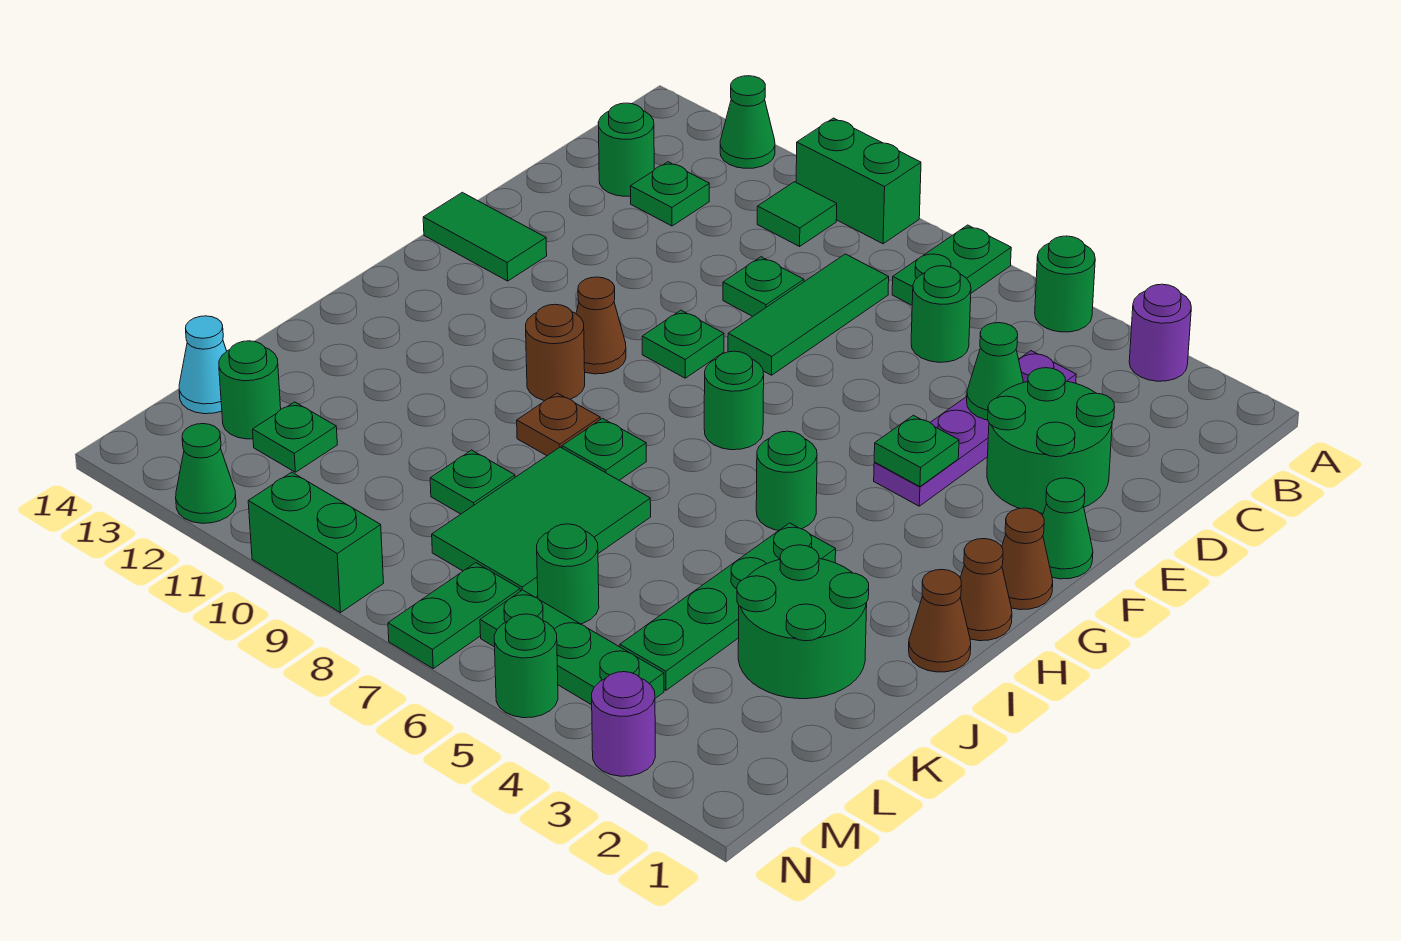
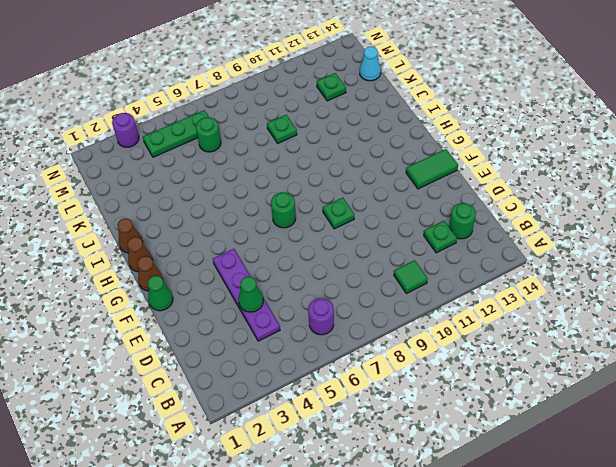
purple 1x1 round brick [308,298,334,335] -> purple 1x1 round brick moved to [1129,284,1191,381]
none -> green 1x1 round brick [1035,236,1095,332]
none -> green 1x2 plate [892,225,1011,305]
none -> green 1x2 brick [796,118,921,244]
none -> green 1x1 cone [720,76,775,168]

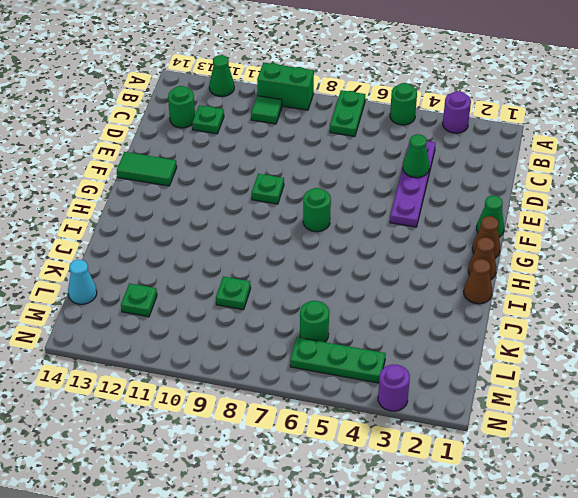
none -> green 1x1 round brick [911,266,971,362]
none -> green 1x3 tile [728,254,889,375]
none -> green 2x2 round brick [987,368,1115,513]
none -> green 1x1 plate [723,257,804,317]

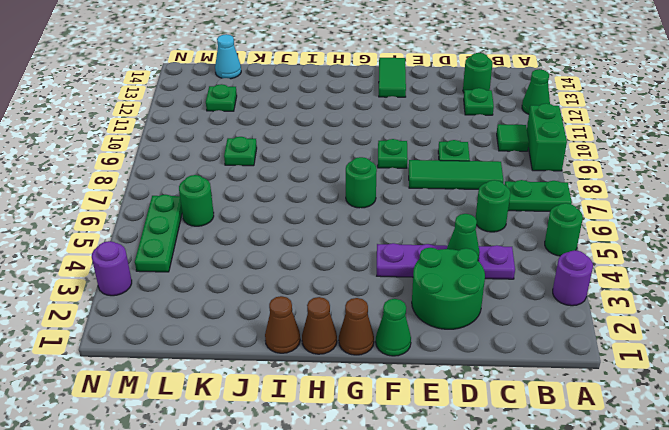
none -> brown 1x1 cone [576,277,626,374]
none -> green 1x1 round brick [756,431,817,530]
none -> brown 1x1 round brick [526,304,585,401]
none -> green 1x4 plate [620,523,836,690]

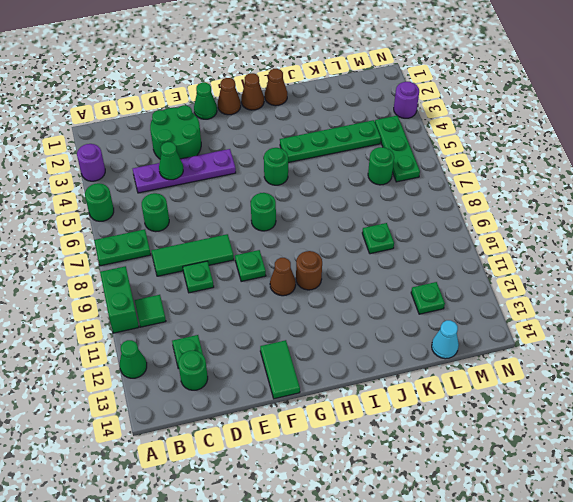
none -> green 1x1 plate [562,419,646,480]
none -> brown 1x1 plate [517,393,600,456]
none -> green 2x2 round brick [737,545,869,699]
none -> green 2x3 tile [432,447,651,597]

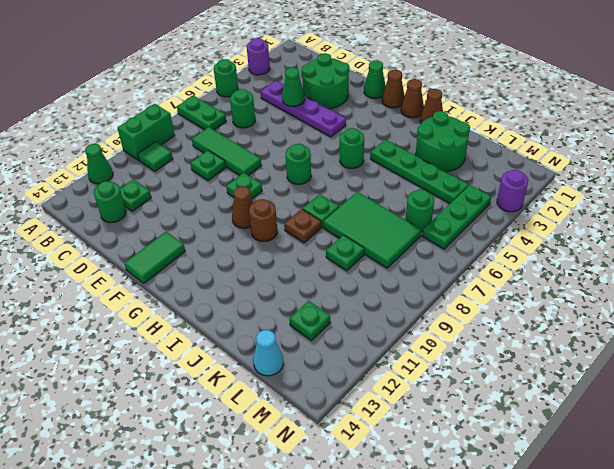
none -> green 1x1 round brick [219,341,281,439]
none -> green 1x2 plate [388,563,520,668]
none -> green 1x1 round brick [494,614,558,718]
none -> green 1x2 brick [248,472,383,613]

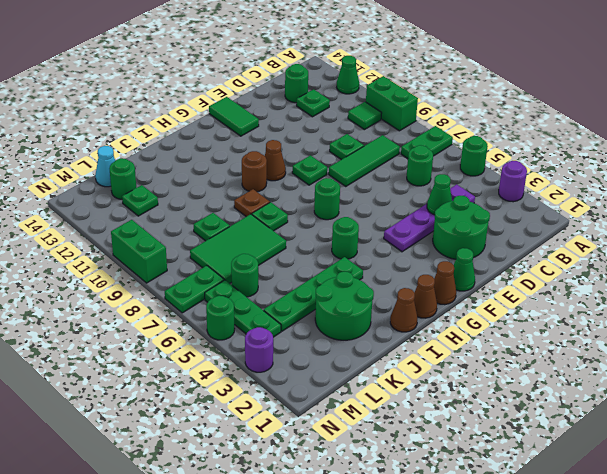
none -> green 1x1 cone [176,424,236,523]
none -> green 1x1 plate [874,415,959,487]

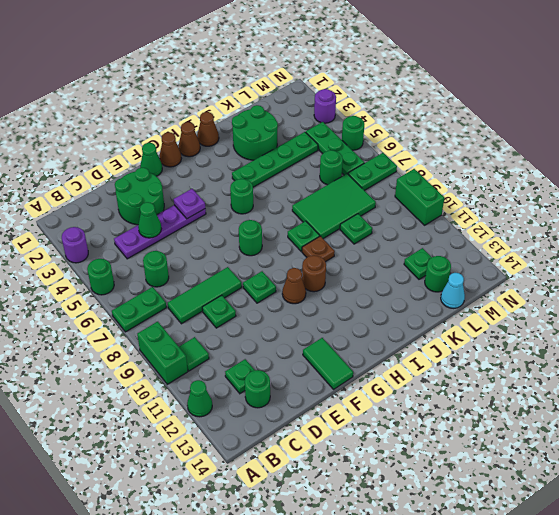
purple 1x1 plate [174,189,205,219] -> green 1x1 plate [874,415,959,487]
none -> green 1x1 cone [176,424,236,523]

